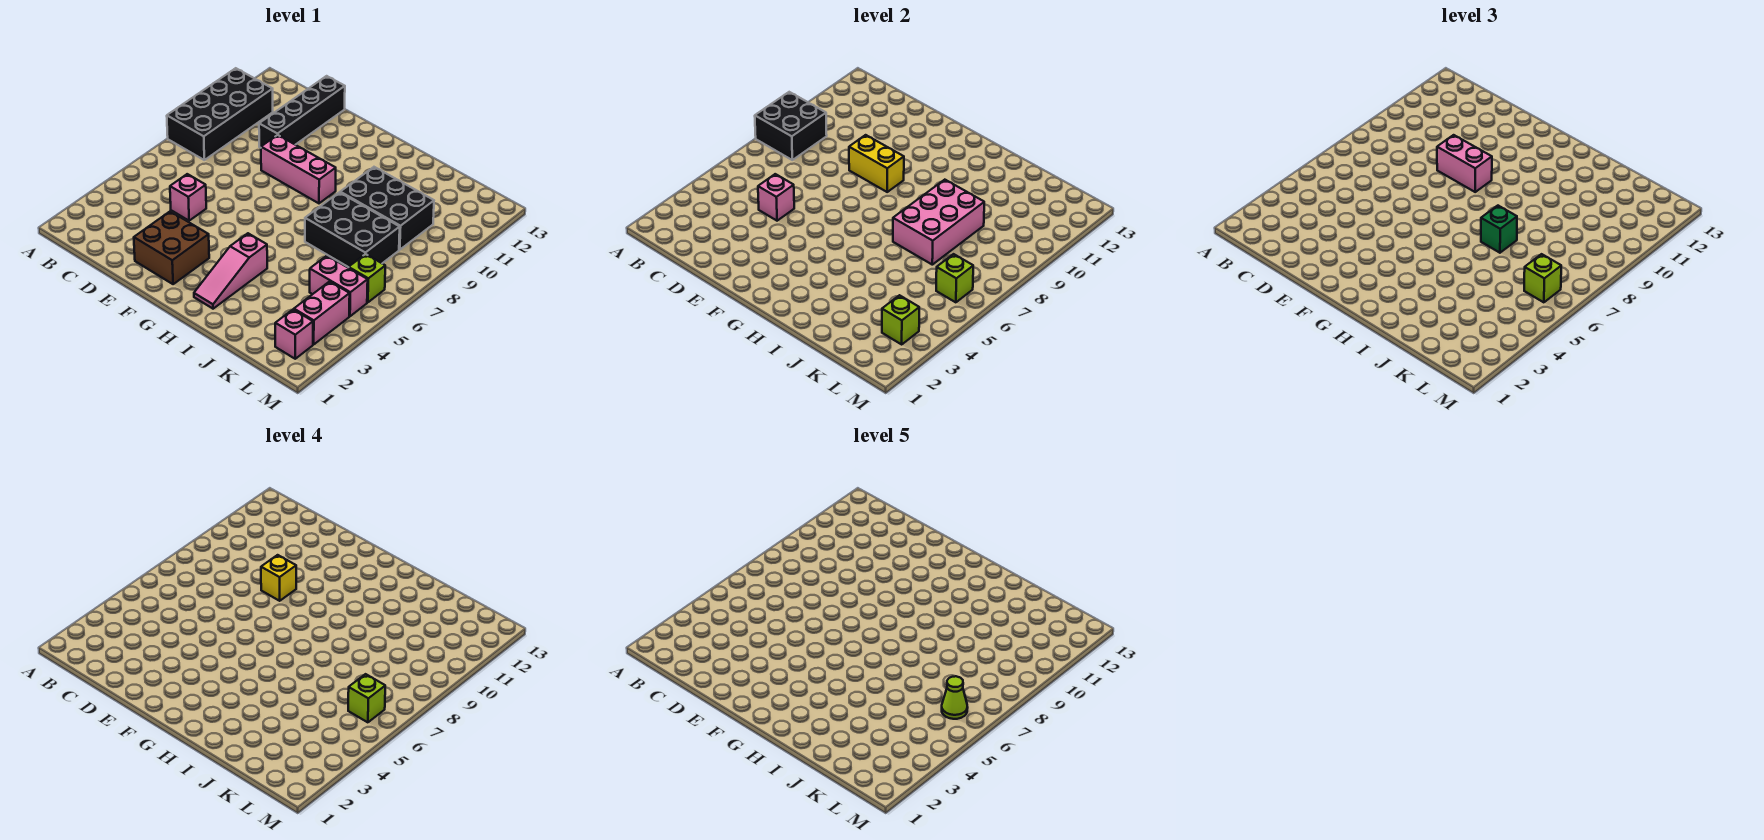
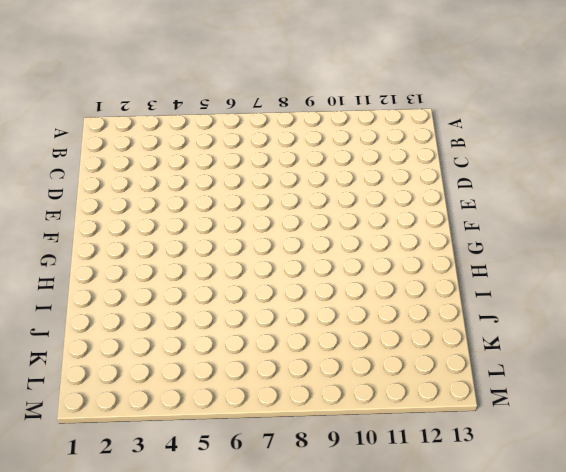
none -> black 2x4 brick [167,68,273,160]
none -> pink 1x1 brick [170,174,206,221]
none -> black 1x4 brick [259,76,345,148]

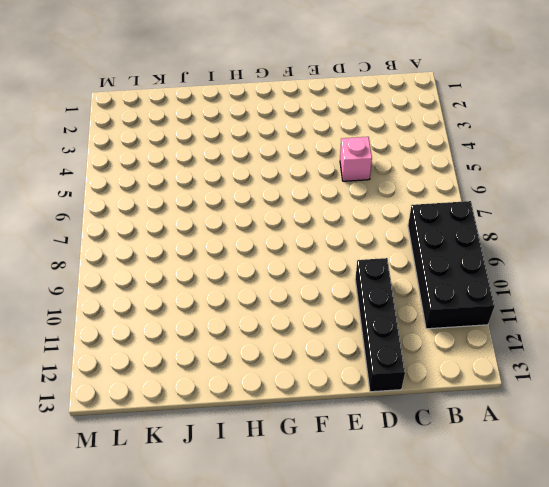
none -> brown 2x2 brick [134,211,209,284]
none -> pink 1x3 brick [261,135,336,203]
none -> pink 1x3 slope [194,233,267,309]

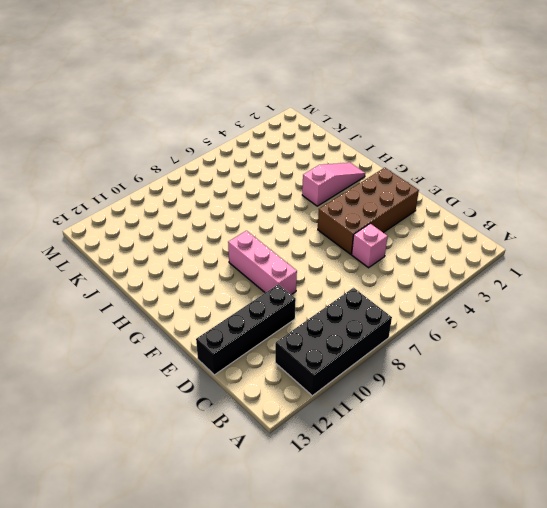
brown 2x4 brick [318,168,419,254] -> brown 2x2 brick [134,211,209,284]
none -> black 2x3 brick [305,192,400,267]
none -> black 2x3 brick [340,167,434,250]
none -> pink 1x2 brick [310,256,368,316]

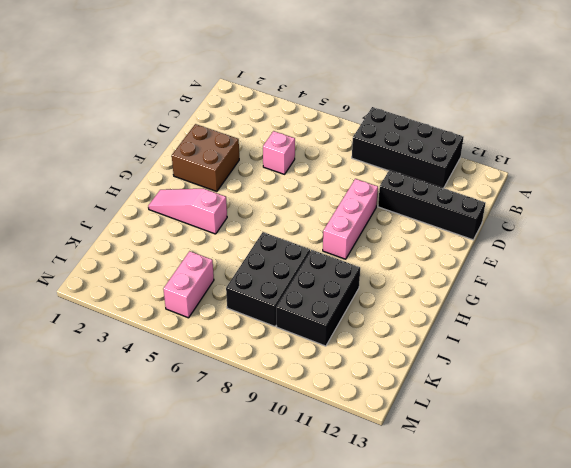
none -> pink 1x1 brick [275,310,313,359]
none -> pink 1x2 brick [294,281,350,344]
none -> lime 1x1 brick [349,254,385,302]

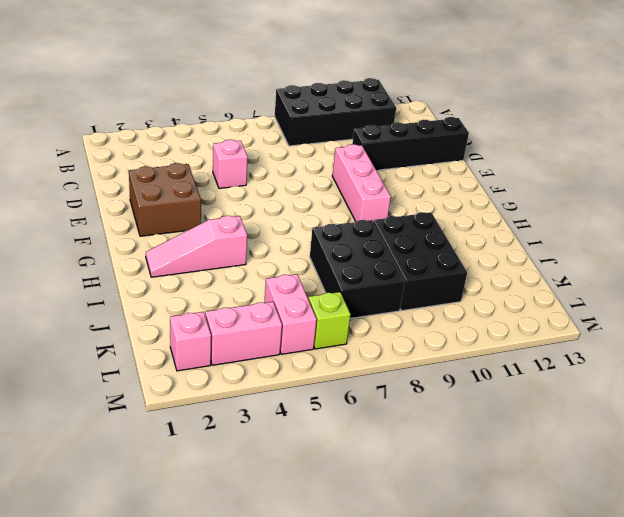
none -> black 2x2 brick [755,92,827,160]
none -> pink 1x1 brick [758,174,794,221]
none -> yellow 1x2 brick [849,135,904,192]

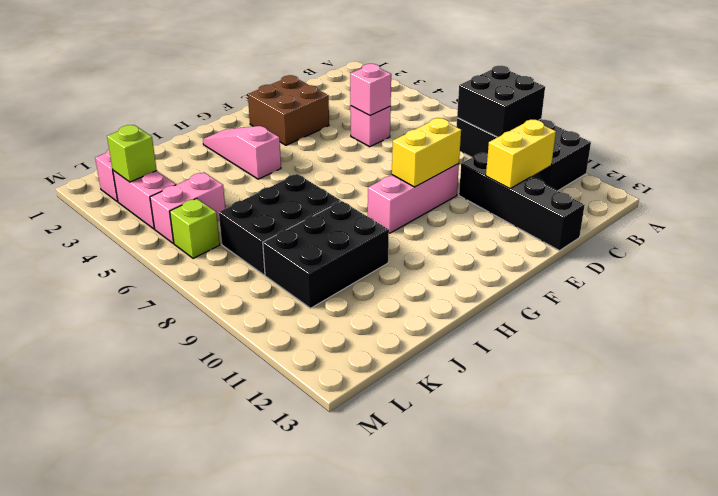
yellow 1x2 brick [486,120,556,189] -> none
none -> pink 2x3 brick [893,180,984,265]
none -> lime 1x1 brick [936,254,973,302]
none -> pink 1x2 brick [1437,135,1492,192]

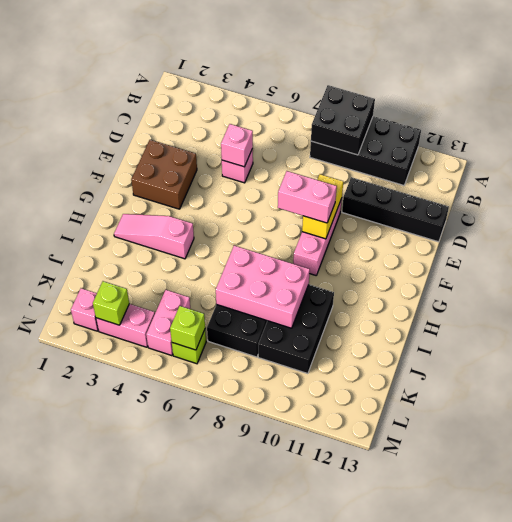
pink 1x2 brick [278,171,337,223] -> pink 1x2 brick turned to [1437,135,1492,192]
none -> green 1x1 brick [1481,206,1517,253]
none -> lime 1x1 brick [1524,254,1561,302]
none -> yellow 1x1 brick [261,555,296,601]

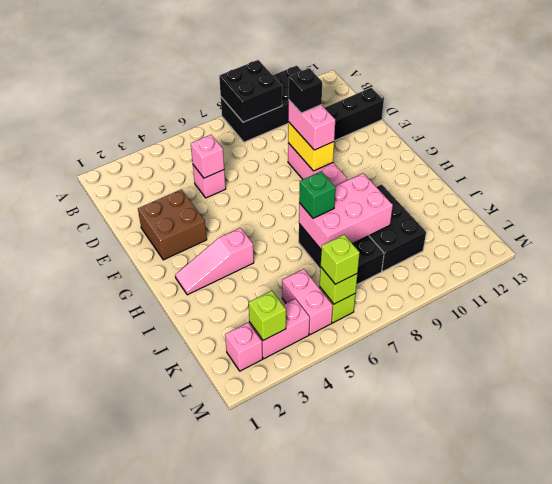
black 1x1 brick [289,68,322,113] -> yellow 1x1 brick [261,555,296,601]
none -> lime 1x1 brick [348,674,385,722]
none -> lime 1x1 cone [942,676,968,719]

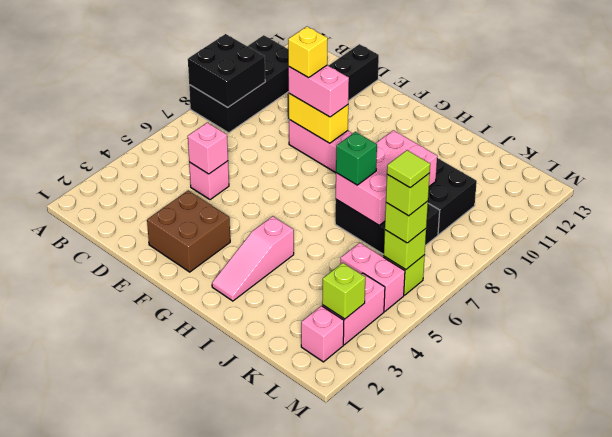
lime 1x1 tile [387,150,430,188] -> lime 1x1 cone [942,676,968,719]

